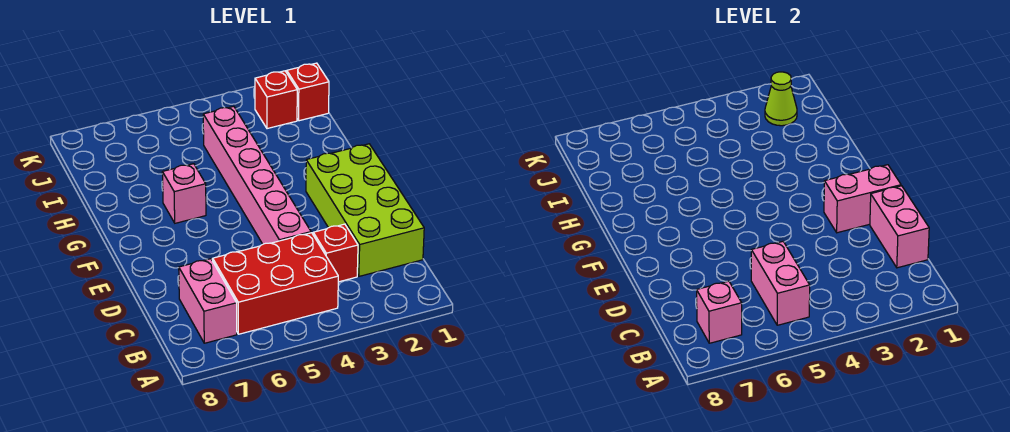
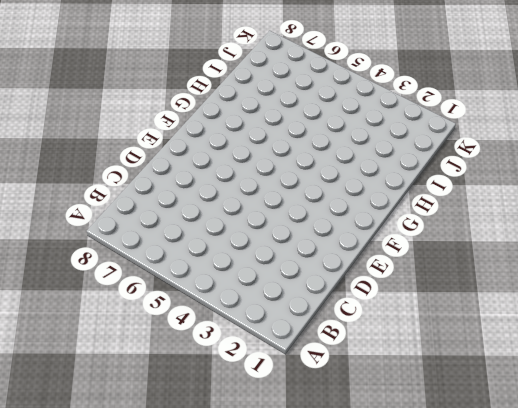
none -> red 2x3 brick [213,233,338,334]
none -> pink 1x2 brick [179,259,237,343]
none -> lime 2x4 brick [306,144,424,276]

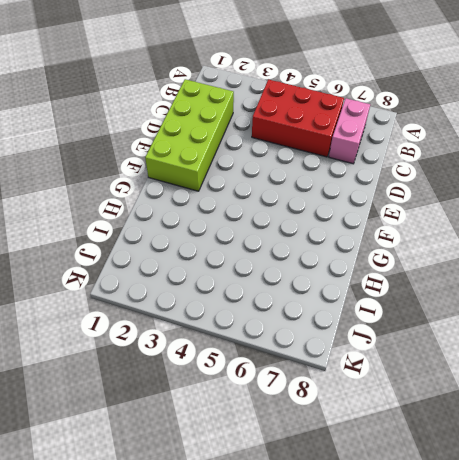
none -> red 1x1 brick [313,224,358,282]
none -> pink 1x6 brick [203,106,311,244]
none -> pink 1x1 brick [162,164,206,223]

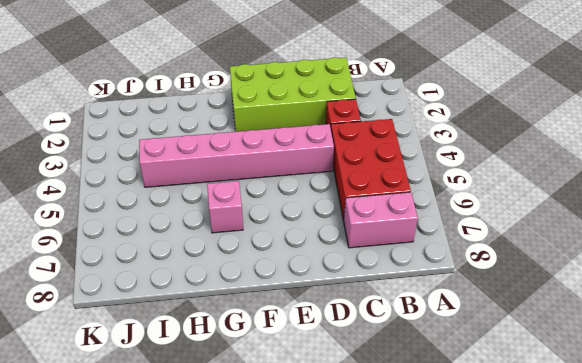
none -> red 1x1 brick [287,63,329,121]
none -> red 1x1 brick [255,71,297,129]
none -> pink 1x2 brick [751,242,810,325]

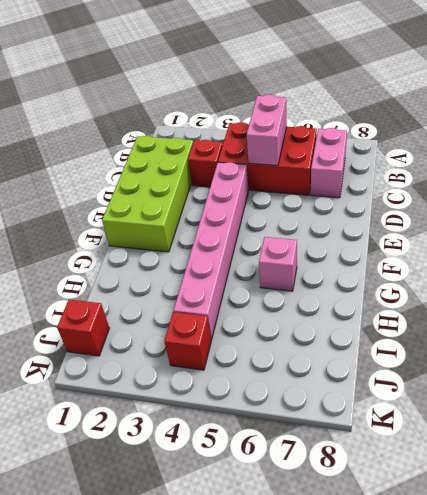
red 1x1 brick [164,312,211,370] -> red 1x1 brick moved to [255,71,297,129]
none -> pink 1x1 brick [697,281,742,343]
none -> pink 1x2 brick [870,186,929,268]
none -> pink 1x2 brick [824,165,901,233]

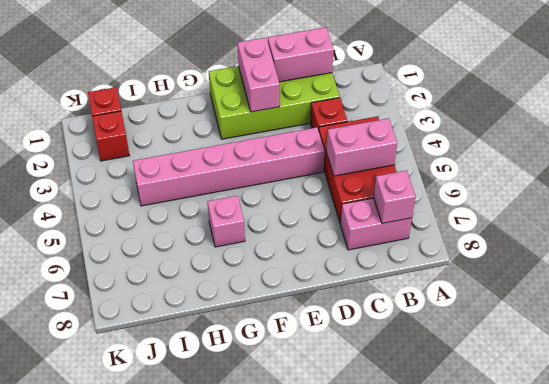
none -> lime 1x1 cone [765,72,797,126]

